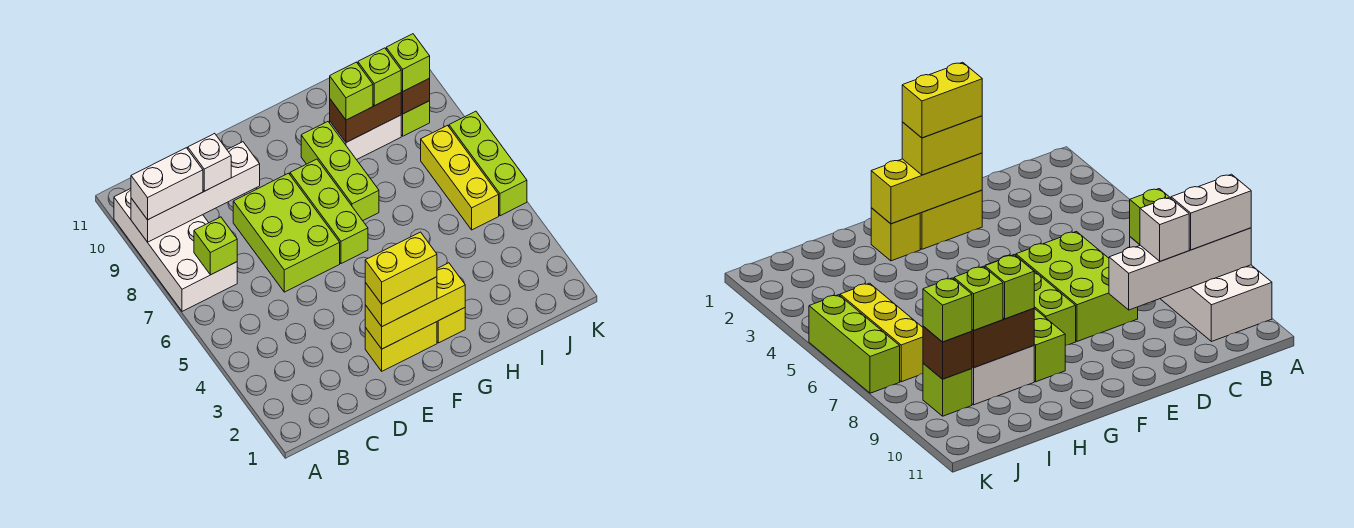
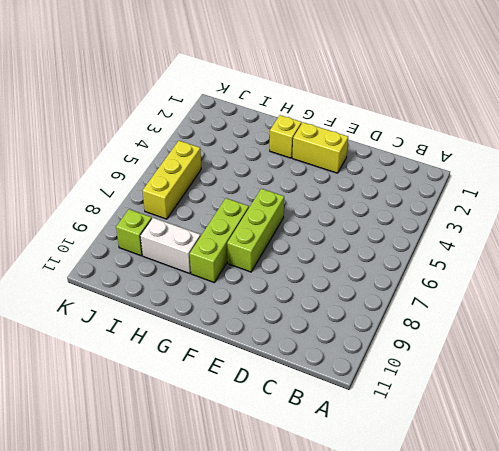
none -> white 2x4 brick [114,189,237,311]
none -> lime 2x3 brick [233,173,340,292]
none -> lime 1x3 brick [449,111,527,216]

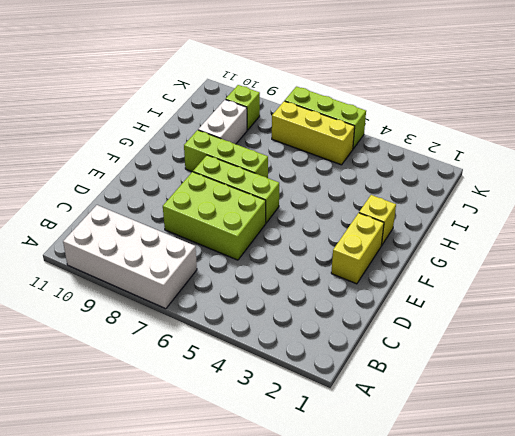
none -> white 1x4 brick [131,142,260,242]
none -> lime 1x1 brick [194,217,237,275]
none -> yellow 1x3 brick [365,263,465,349]

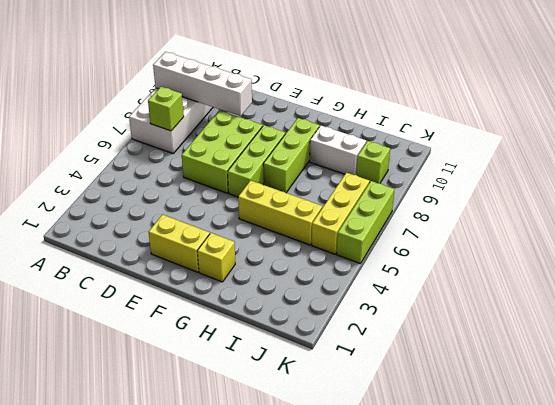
yellow 1x3 brick [238,180,322,245] -> yellow 1x3 brick moved to [365,263,465,349]
none -> brown 1x2 brick [330,93,401,142]
none -> brown 1x1 brick [401,79,430,114]
none -> white 1x2 brick [131,148,203,220]

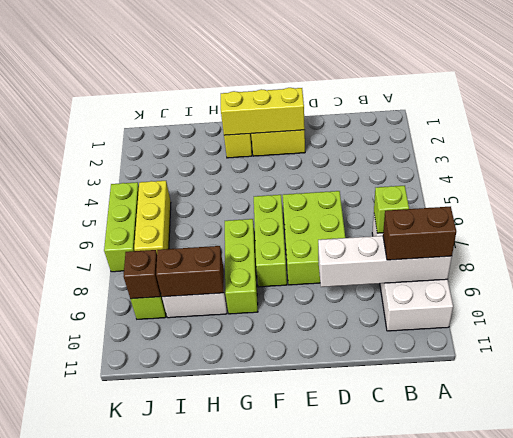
brown 1x2 brick [383,207,456,260] -> white 1x2 brick [131,148,203,220]
none -> white 1x1 brick [188,133,231,191]
none -> yellow 1x2 brick [365,277,437,326]
none -> lime 1x1 brick [330,62,373,120]

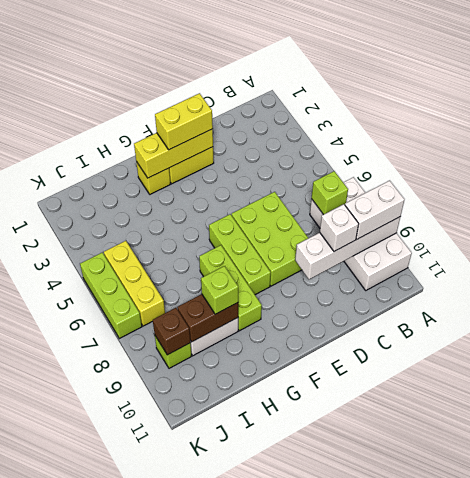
none -> lime 1x1 brick [358,48,401,106]
none -> lime 1x1 brick [386,34,430,91]
none -> yellow 1x2 brick [365,232,437,304]

